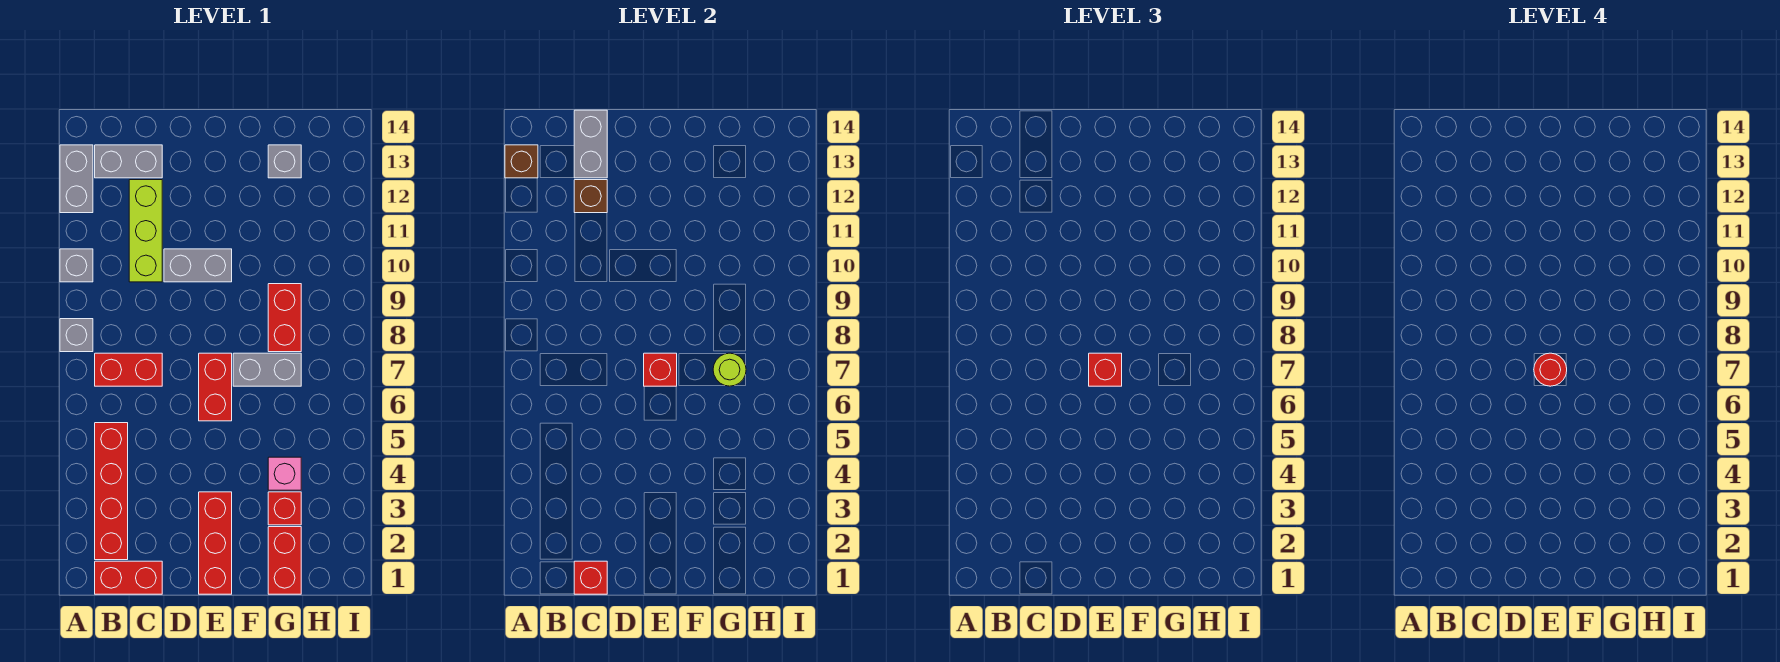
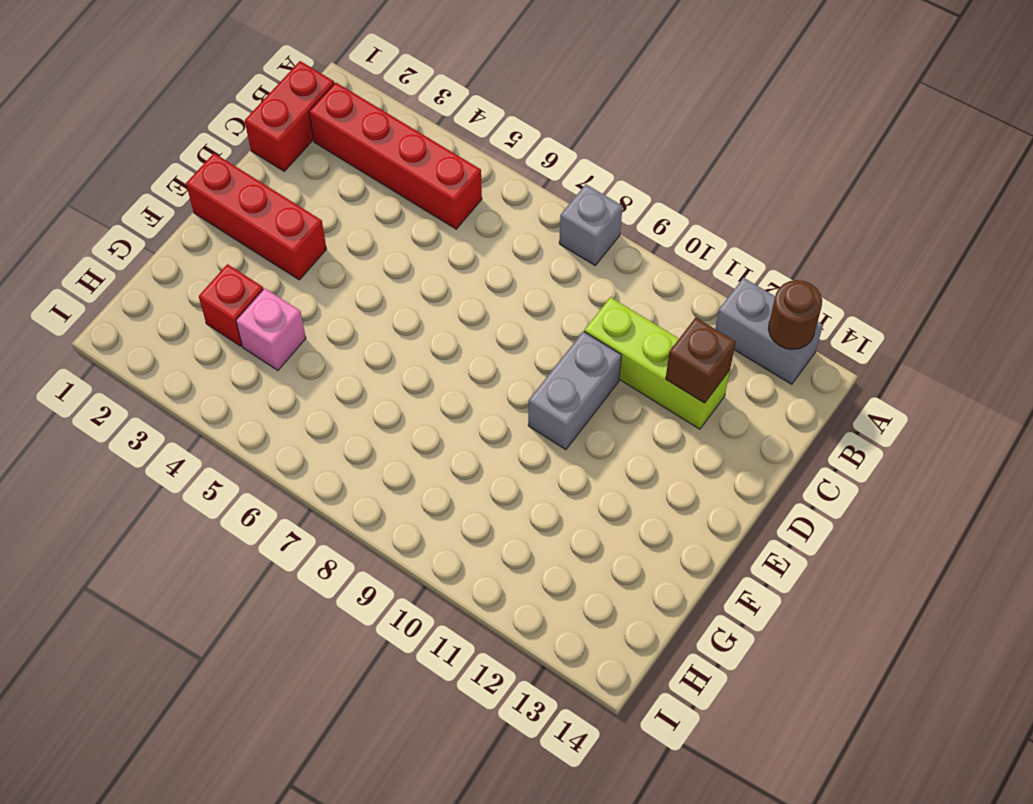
brown 1x1 round brick [768,280,822,349] -> brown 1x1 brick [505,145,538,178]
none -> grey 1x1 brick [60,249,93,282]
none -> red 1x2 brick [95,353,162,386]
none -> grey 1x2 brick [95,145,162,178]

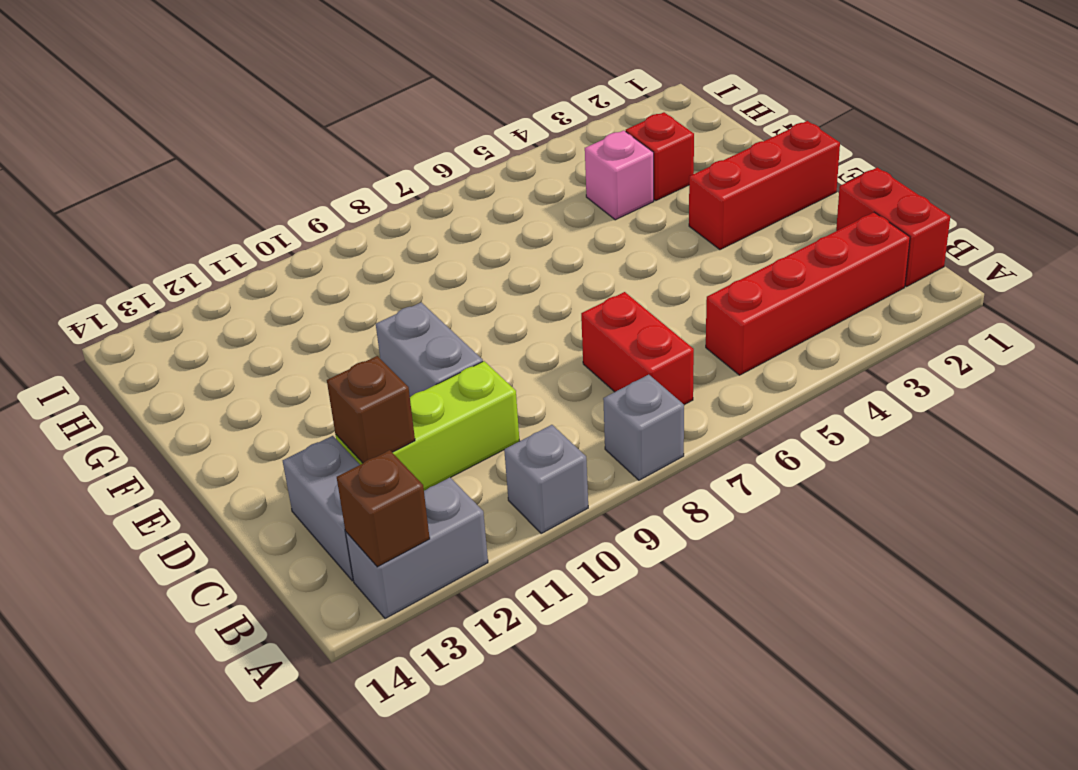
none -> red 1x2 brick [199,353,232,421]
none -> grey 1x2 brick [233,353,301,386]
none -> red 1x2 brick [268,527,301,594]

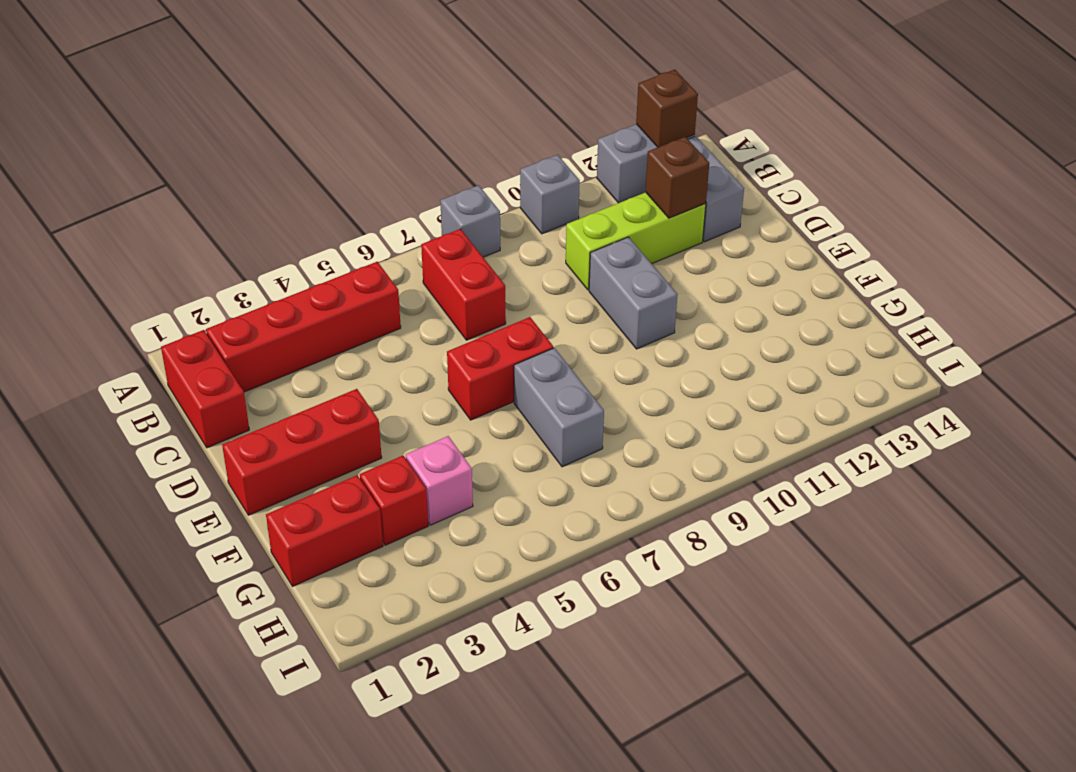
none -> red 1x2 brick [268,284,301,352]
none -> grey 1x1 brick [268,145,301,178]
none -> red 1x1 brick [574,561,607,594]

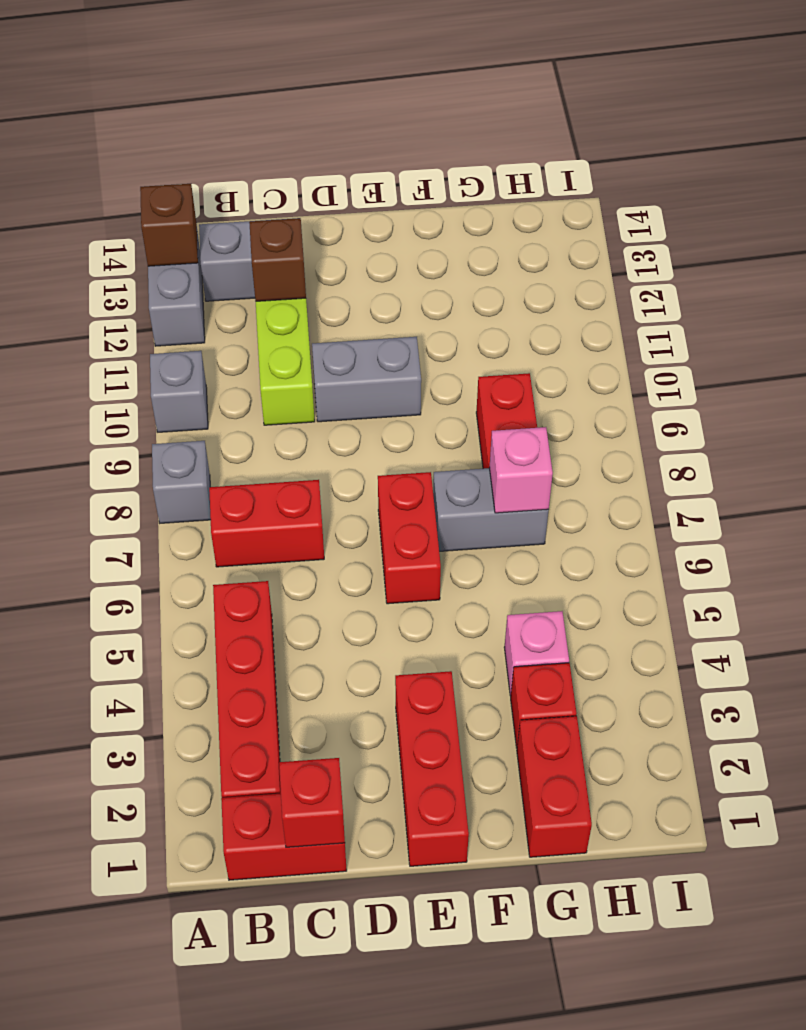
pink 1x1 brick [489,427,553,513] -> lime 1x1 round brick [713,353,746,386]
none -> grey 1x1 brick [268,145,301,178]
none -> grey 1x2 brick [574,110,607,178]
none -> red 1x1 brick [644,353,677,386]

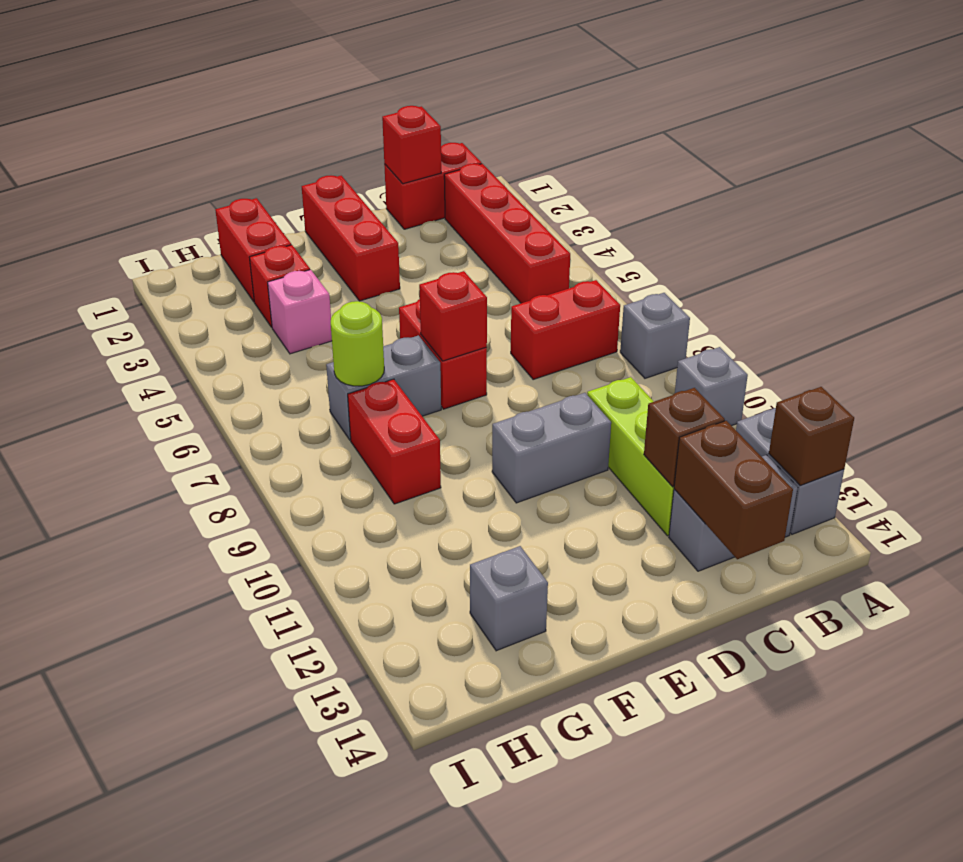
brown 1x2 brick [674,421,793,559] -> grey 1x2 brick [574,110,607,178]
none -> red 1x1 brick [1089,353,1122,386]
none -> red 1x1 round brick [1534,353,1567,386]

